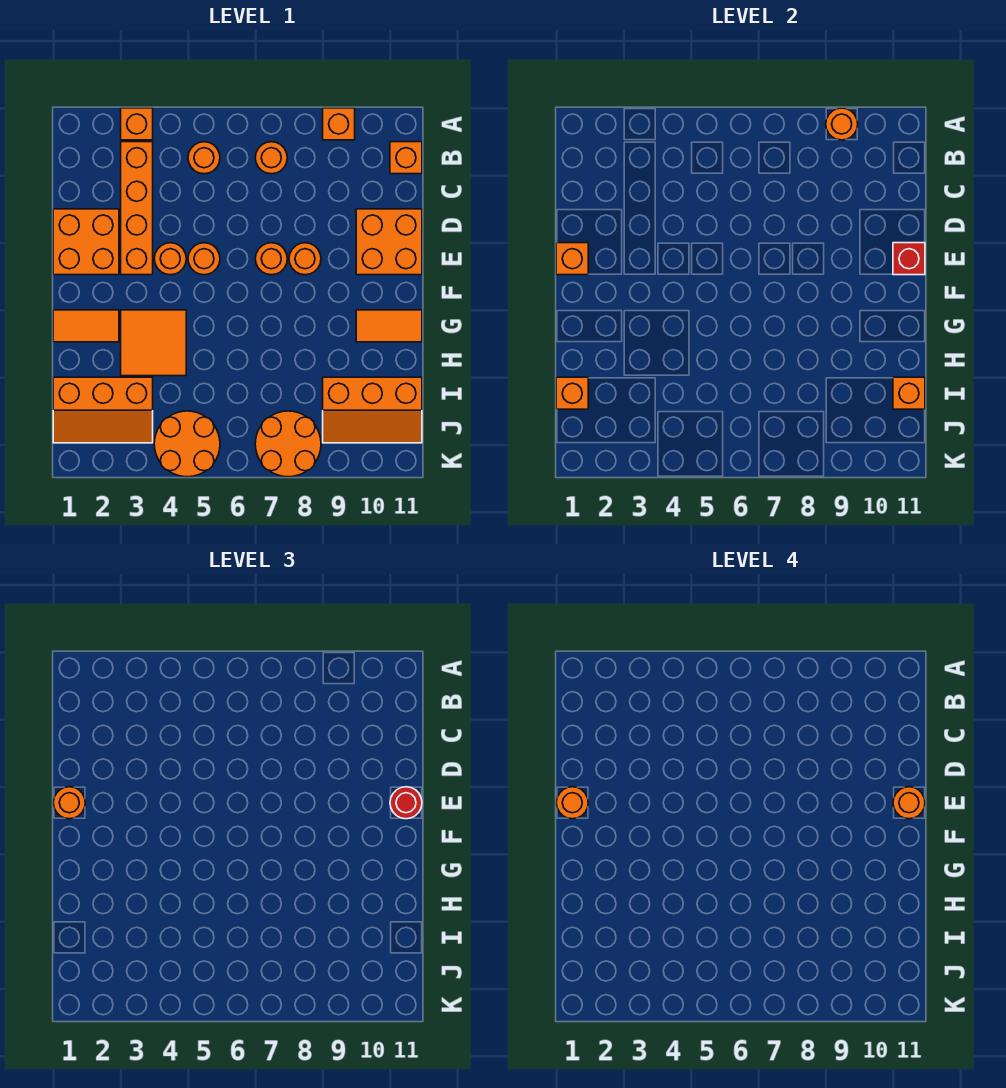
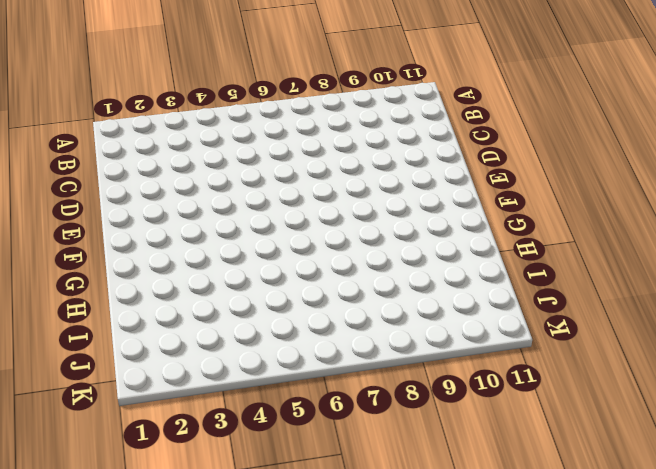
none -> orange 1x1 brick [121,108,153,140]
none -> orange 1x1 brick [323,108,355,140]
none -> orange 1x4 brick [121,142,153,275]

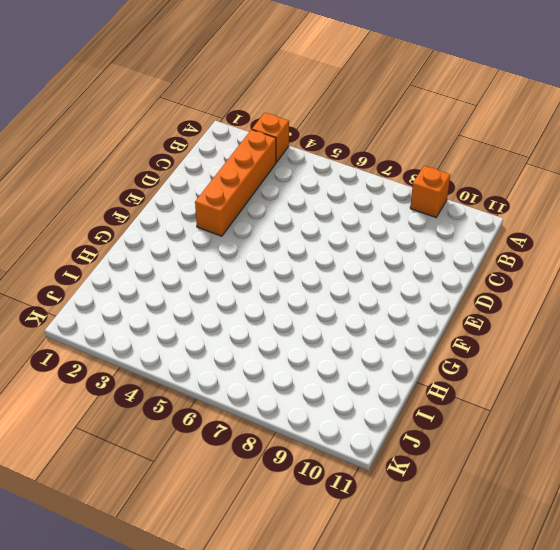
none -> orange 1x1 round brick [188,142,220,174]
none -> orange 1x1 round brick [255,142,287,174]
none -> orange 1x1 brick [390,142,422,174]

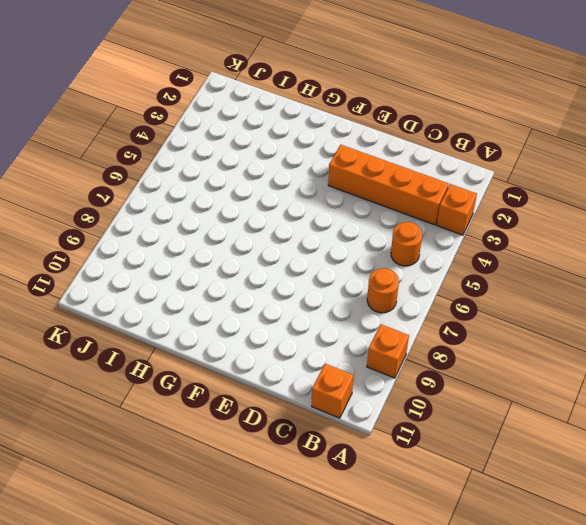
none -> orange 2x2 brick [53,209,119,275]
none -> orange 2x2 brick [356,209,422,275]
none -> orange 1x1 round brick [154,243,186,275]

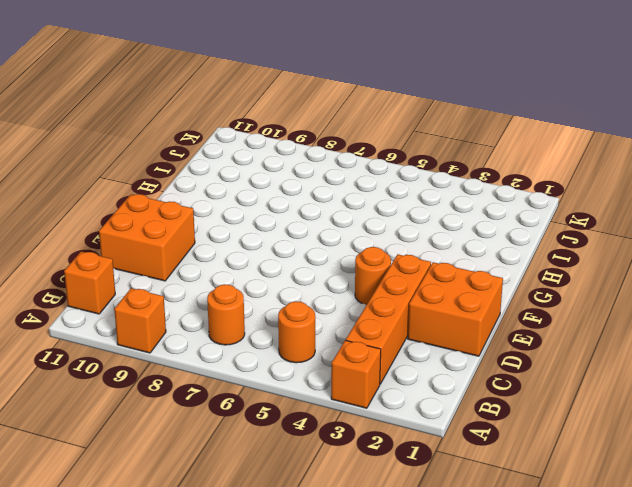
none -> orange 1x1 round brick [188,243,220,275]
none -> orange 1x1 round brick [255,243,287,275]
none -> orange 1x1 round brick [289,243,321,275]

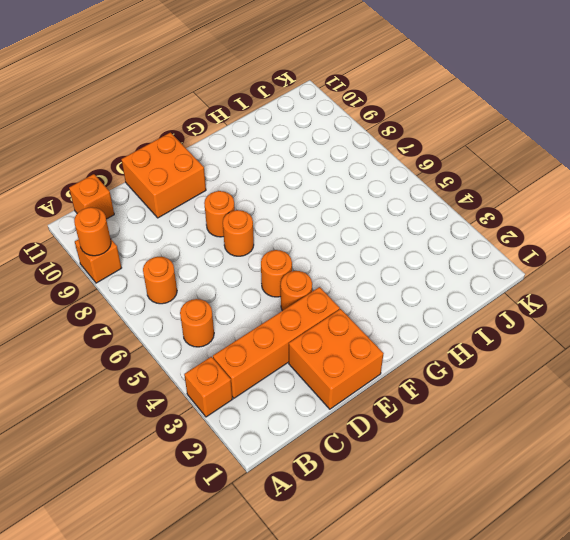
none -> orange 1x2 tile [53,310,119,342]
none -> orange 2x2 tile [121,310,186,376]
none -> orange 1x2 tile [356,310,422,342]

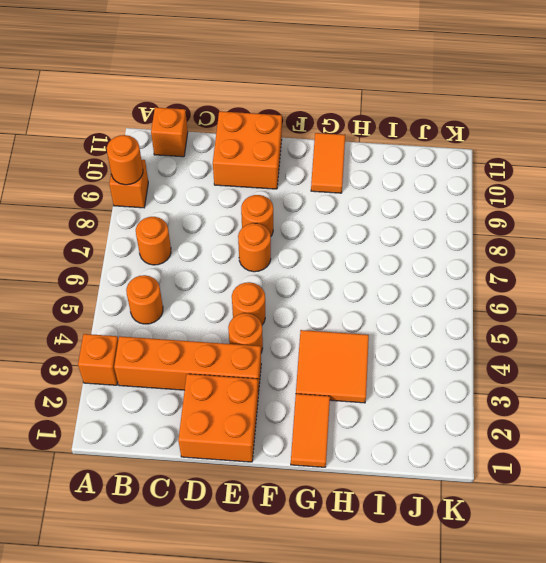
none -> orange 2x3 slope [53,377,153,443]
none -> orange 2x3 slope [323,377,422,443]
none -> orange 2x2 round brick [154,411,220,477]

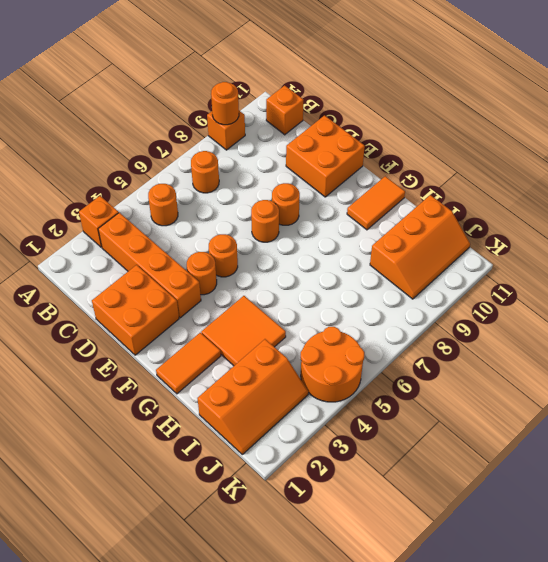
none -> orange 2x2 round brick [255,411,321,477]
none -> orange 1x1 brick [556,243,588,275]
none -> red 1x1 brick [893,243,925,275]

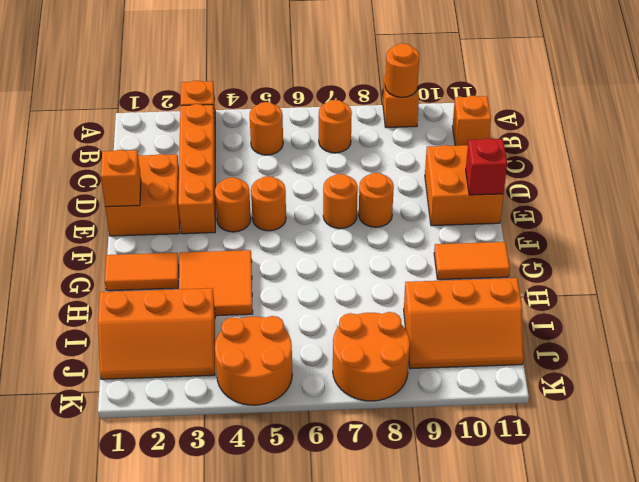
none -> orange 1x1 brick [556,377,588,409]
none -> orange 1x1 brick [893,377,925,409]
none -> orange 1x1 round brick [53,787,85,819]

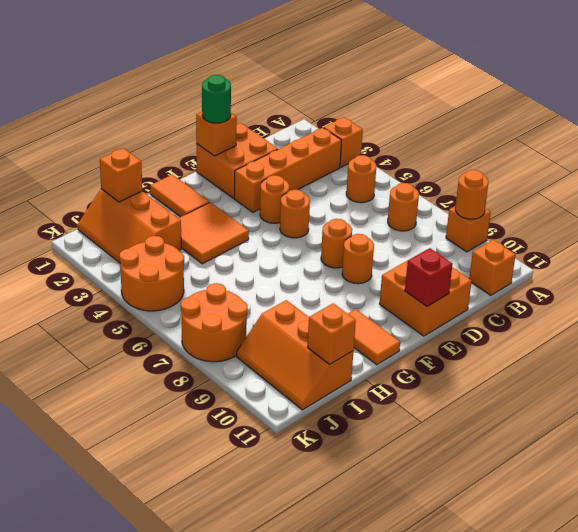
green 1x1 round brick [202,75,231,123] -> orange 1x1 round brick [53,787,85,819]
none -> red 1x1 round brick [390,787,422,819]
none -> orange 1x1 round brick [556,787,588,819]
none -> orange 1x1 round brick [893,787,925,819]

